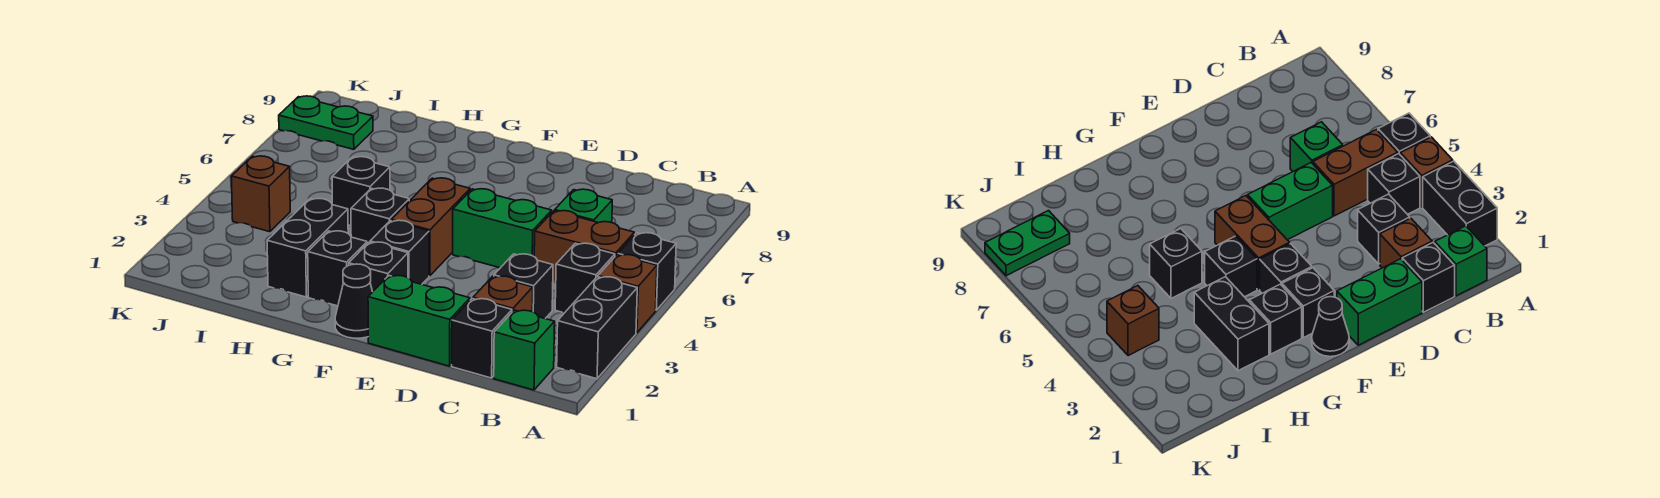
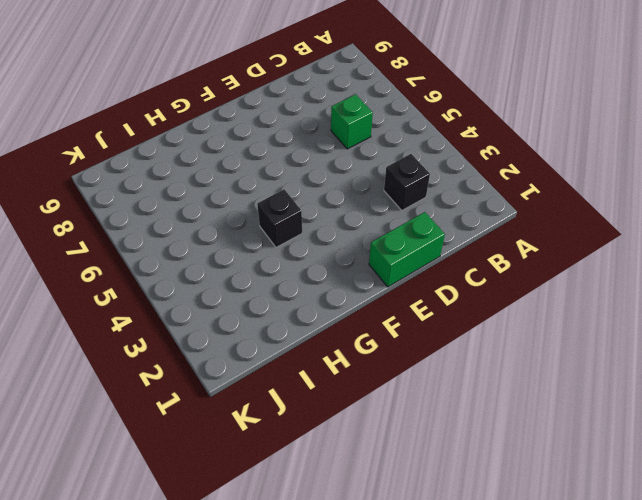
none -> black 1x2 brick [557,277,637,379]
none -> brown 1x1 brick [598,255,657,333]
none -> black 1x1 brick [618,233,676,310]

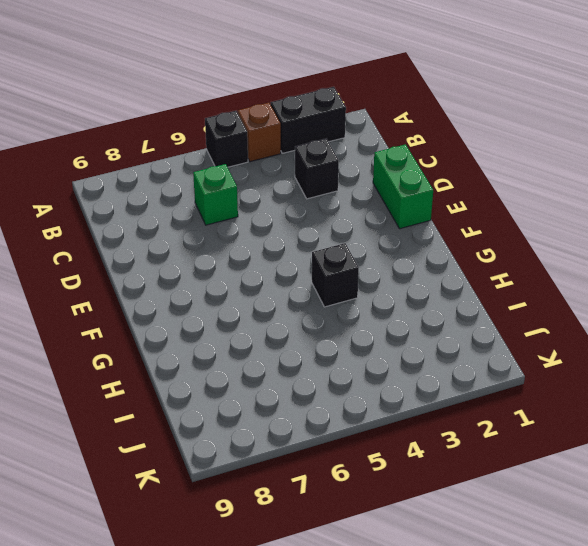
none -> green 1x1 brick [494,310,555,390]
none -> black 1x1 brick [555,243,615,312]
none -> brown 1x2 brick [534,211,634,283]

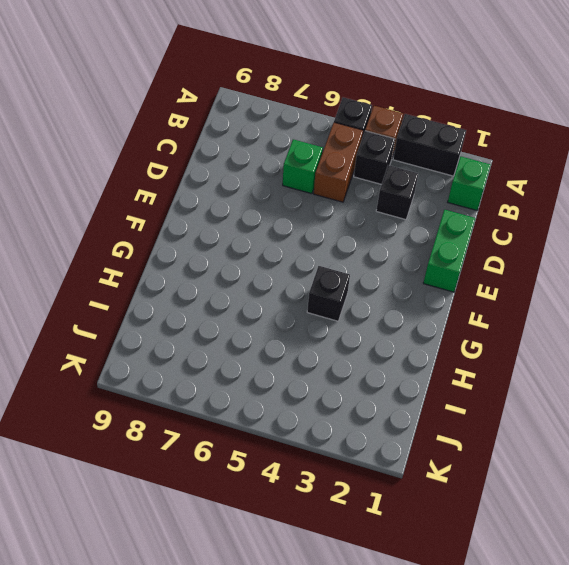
none -> black 1x1 brick [452,299,512,378]
none -> brown 1x1 brick [473,276,533,312]
none -> green 1x2 brick [453,189,552,268]

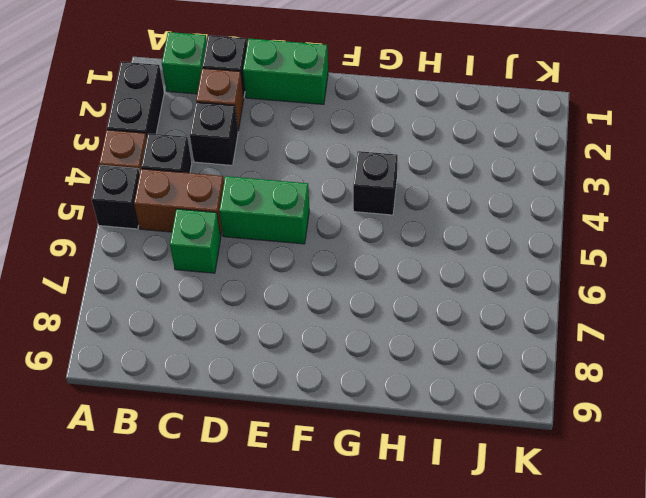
none -> black 1x1 cone [335,264,372,338]
none -> black 1x1 brick [349,242,408,292]
none -> black 1x1 brick [370,220,429,284]

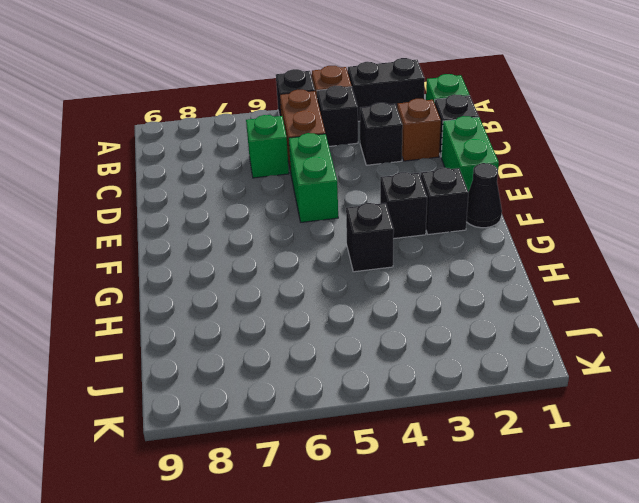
none -> brown 1x2 brick [391,178,470,276]
none -> black 1x1 brick [308,231,367,306]
none -> black 1x2 brick [267,198,348,297]

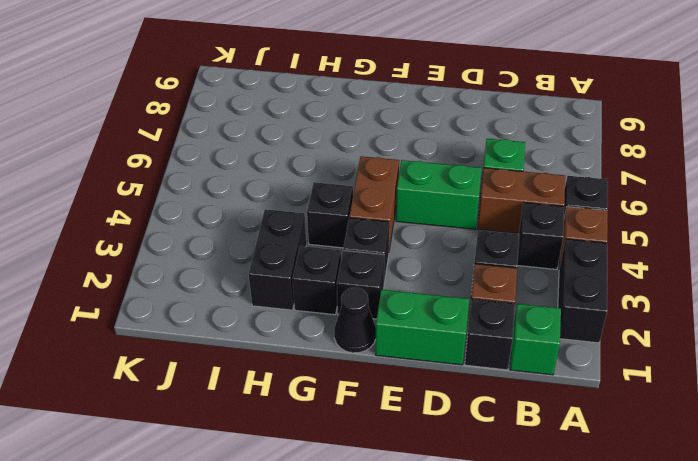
none -> black 1x1 brick [332,157,390,226]
none -> brown 1x1 brick [231,156,290,232]
none -> green 1x2 plate [279,96,373,149]

